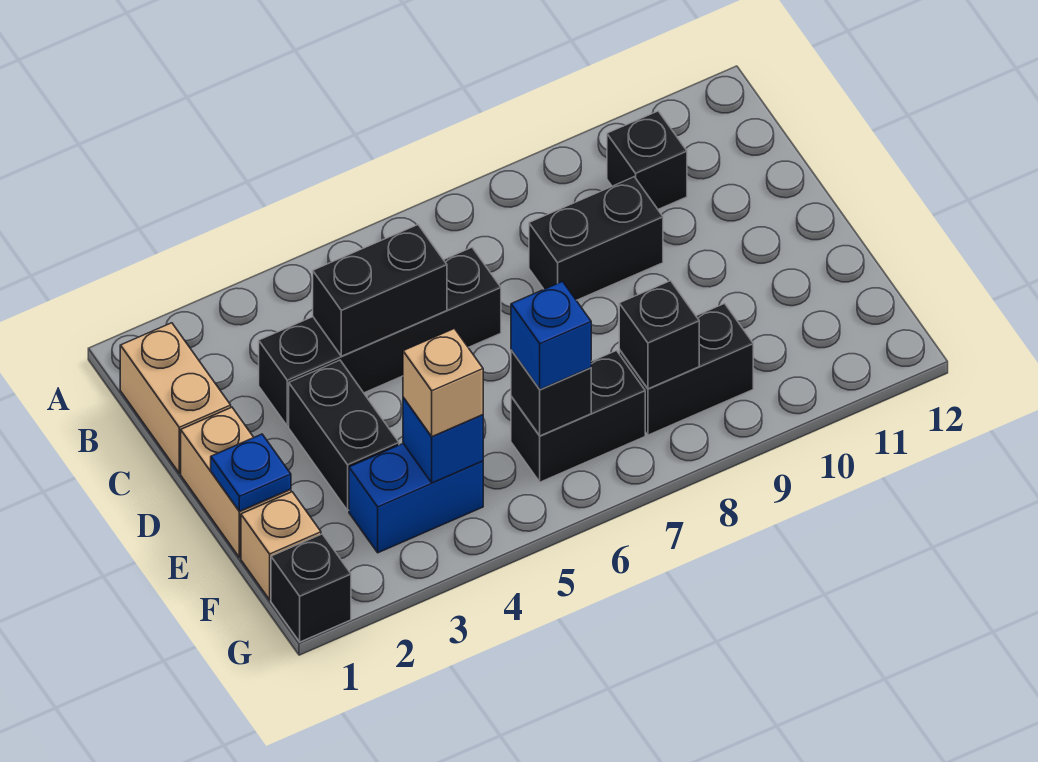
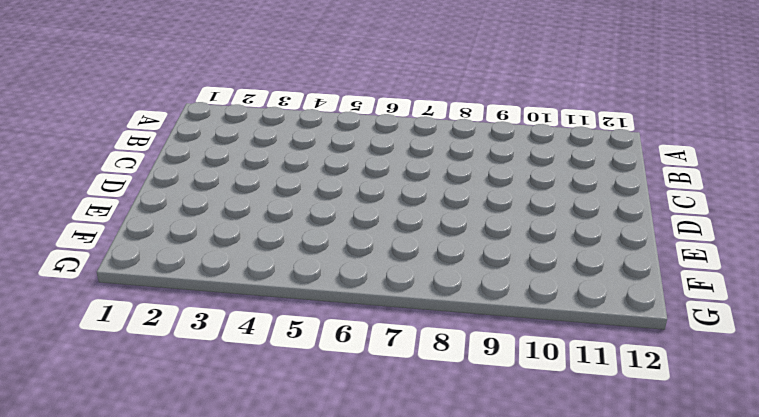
none -> tan 1x2 brick [120,323,231,473]
none -> black 1x1 brick [607,111,687,209]
none -> black 1x4 brick [259,248,501,426]

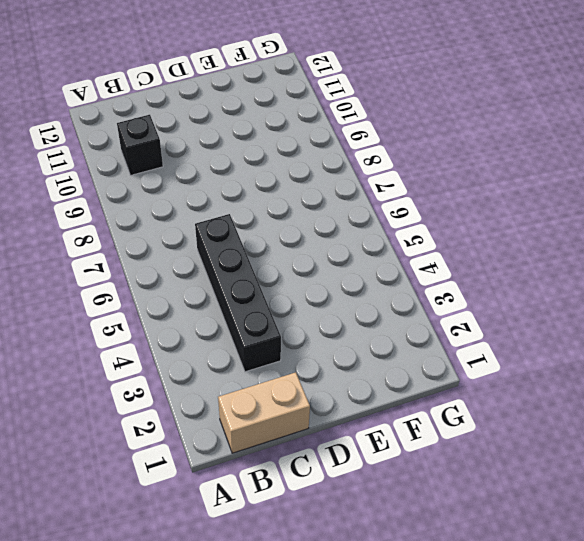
none -> black 1x2 brick [529,177,663,300]
none -> tan 1x2 brick [181,407,291,558]
none -> black 1x2 brick [289,360,399,510]

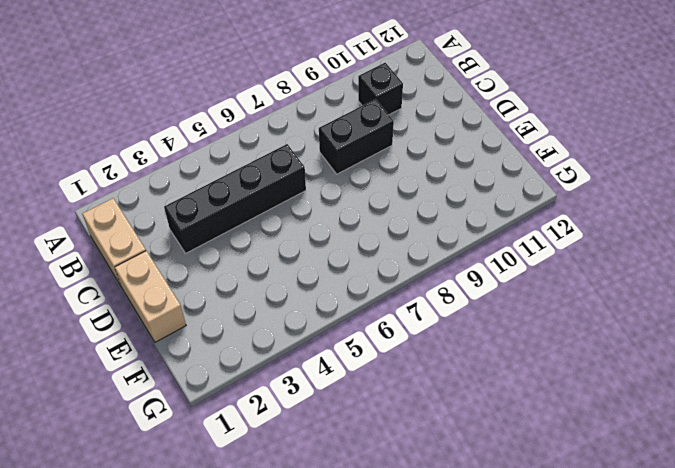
none -> black 1x2 brick [289,360,399,510]
none -> tan 1x1 brick [241,492,321,600]
none -> blue 1x2 brick [349,444,483,553]

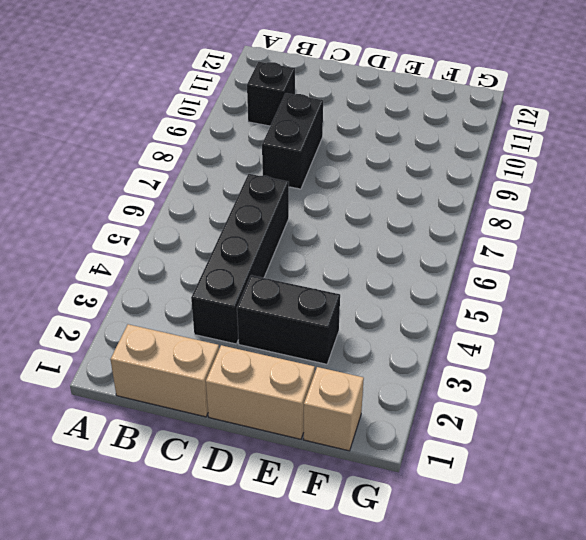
none -> blue 1x2 brick [349,444,483,553]
none -> black 1x2 brick [511,351,645,482]
none -> black 1x2 brick [619,303,753,435]

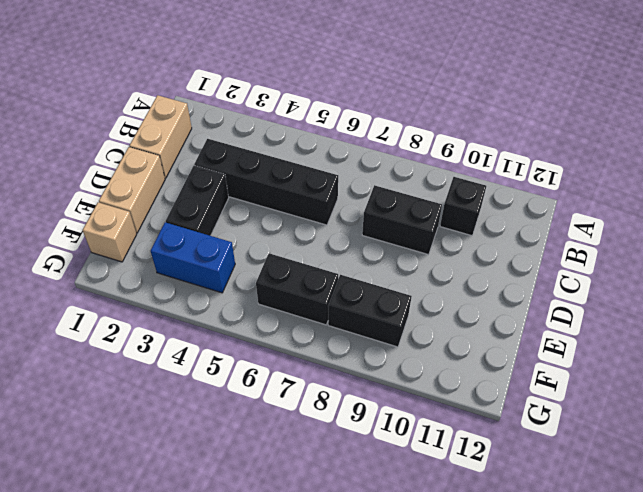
none -> black 1x1 brick [271,534,351,642]
none -> black 1x2 brick [313,225,447,356]
none -> blue 1x1 plate [211,434,291,511]

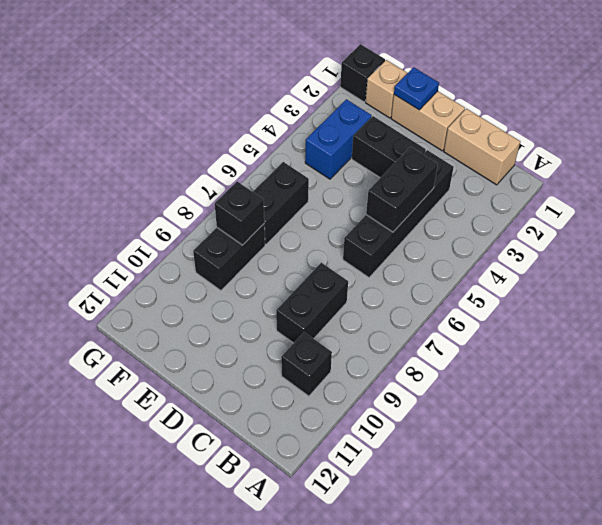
none -> blue 1x1 brick [403,397,483,483]
none -> black 1x1 brick [511,350,591,436]
none -> tan 1x1 brick [403,329,483,436]

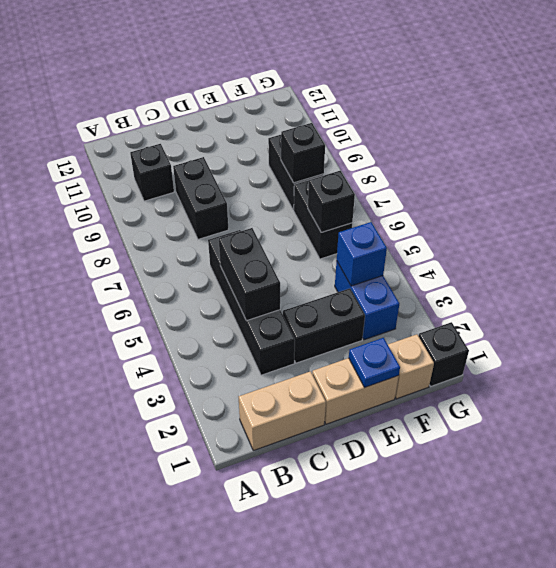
none -> tan 1x1 brick [403,329,483,436]
none -> blue 1x1 brick [511,281,591,389]

